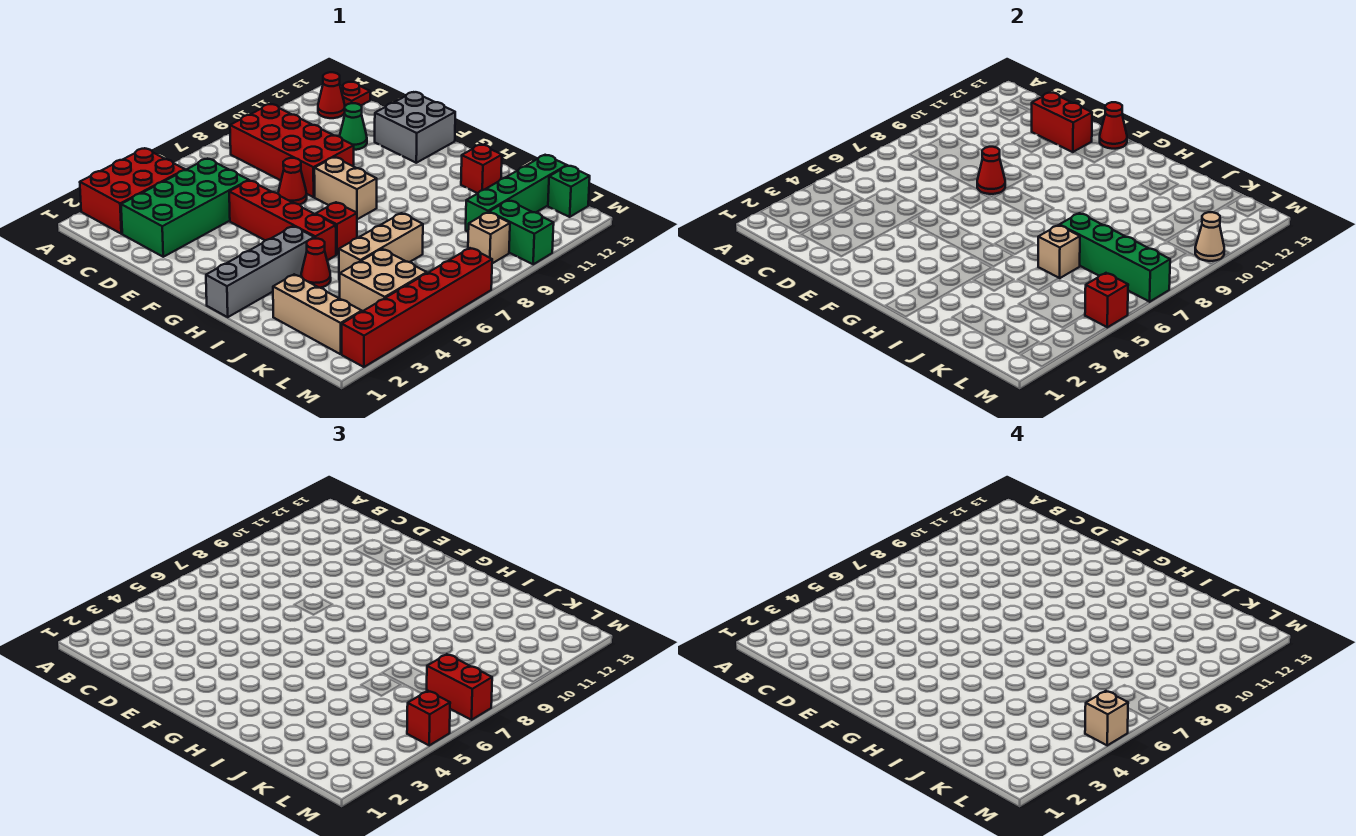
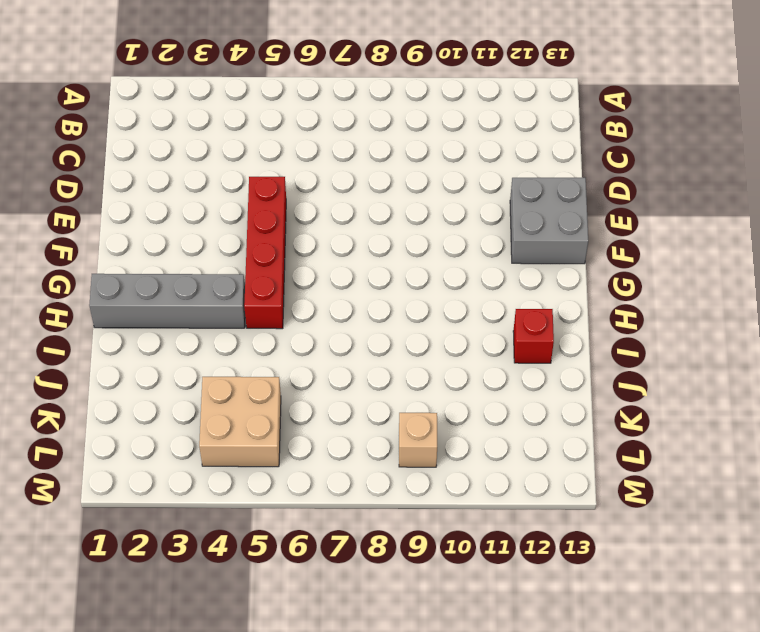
none -> red 2x3 brick [80,148,185,234]
none -> red 2x4 brick [230,104,354,197]
none -> red 1x1 cone [318,72,345,118]
none -> red 1x1 plate [341,82,370,106]

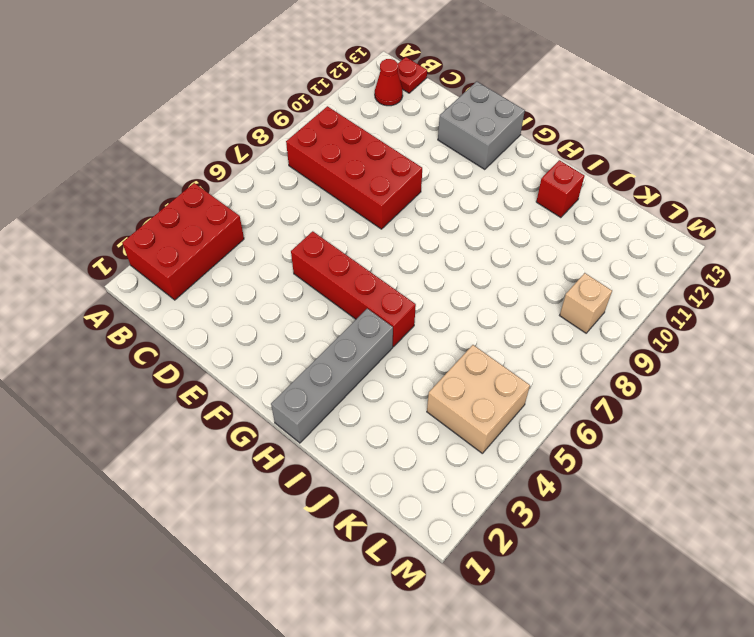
none -> green 2x4 brick [121,159,249,257]
none -> green 1x1 cone [339,103,367,150]
none -> red 1x1 cone [278,158,307,205]
none -> tan 1x2 brick [314,157,377,219]

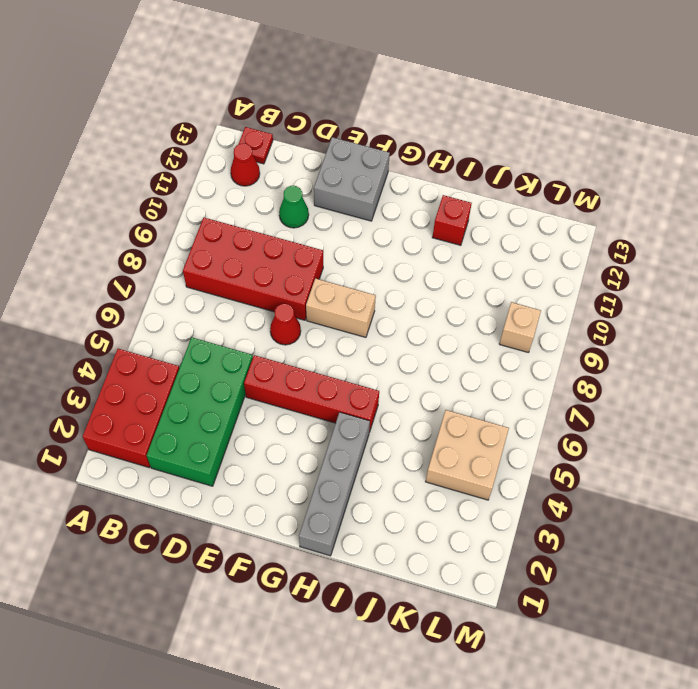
none -> red 1x1 brick [316,202,357,255]
none -> red 1x1 cone [301,239,331,288]
none -> tan 1x3 brick [273,274,362,354]
none -> tan 1x3 brick [339,213,423,280]

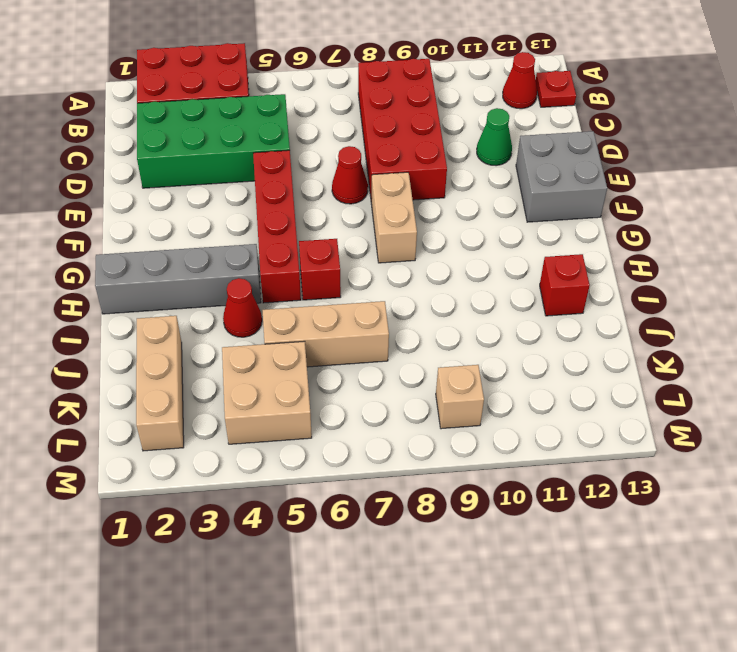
none -> green 1x4 brick [466,155,567,232]
none -> green 1x2 brick [489,200,554,264]
none -> green 1x1 brick [548,166,590,217]
none -> red 1x6 brick [342,248,492,367]

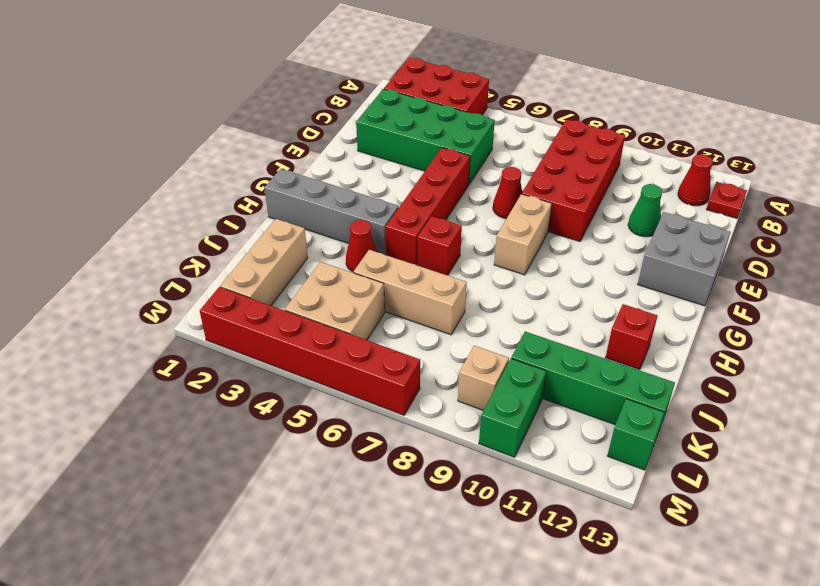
none -> red 1x2 brick [1032,93,1092,152]
none -> red 1x1 cone [977,147,1005,194]
none -> red 1x1 cone [1100,102,1127,149]
none -> tan 1x1 brick [1038,225,1080,278]

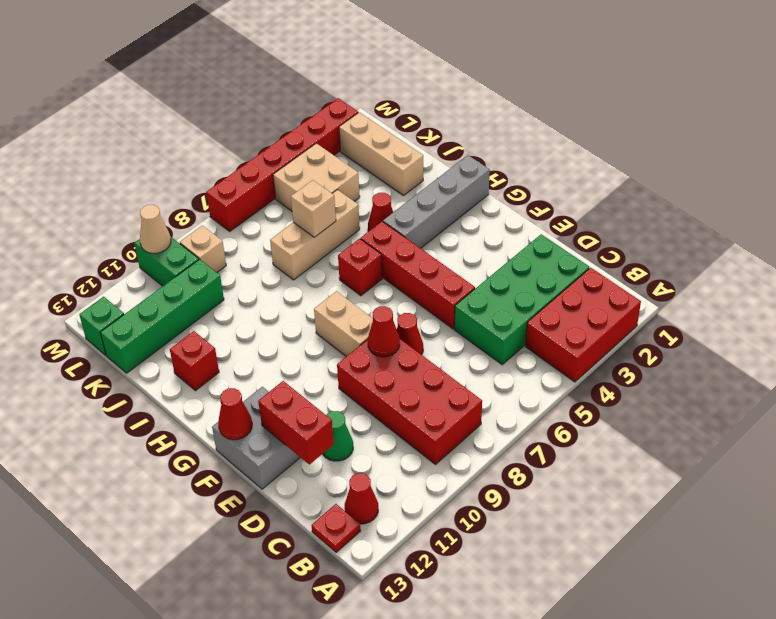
none -> green 1x4 brick [1060,213,1170,302]
none -> red 1x1 brick [1085,273,1128,327]
none -> red 1x2 brick [427,654,492,720]
none -> red 1x1 brick [407,691,450,745]

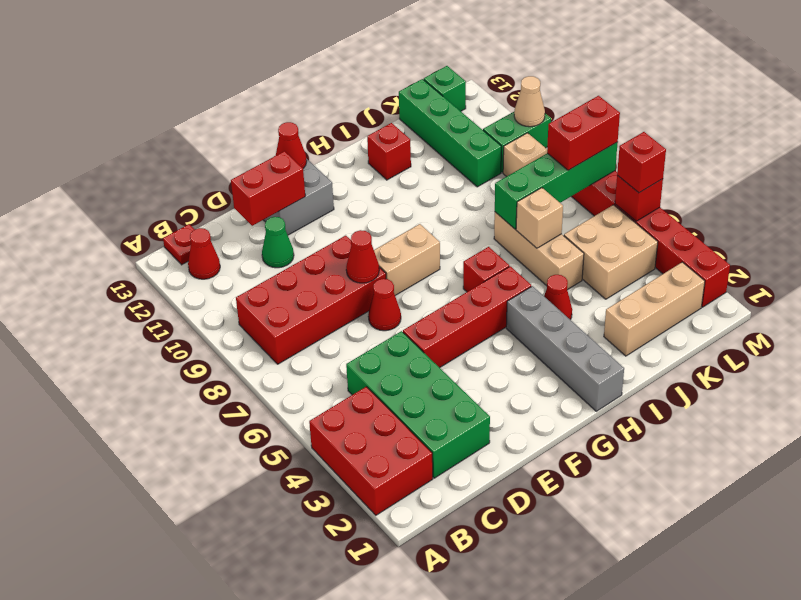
none -> tan 1x1 brick [1085,691,1128,745]

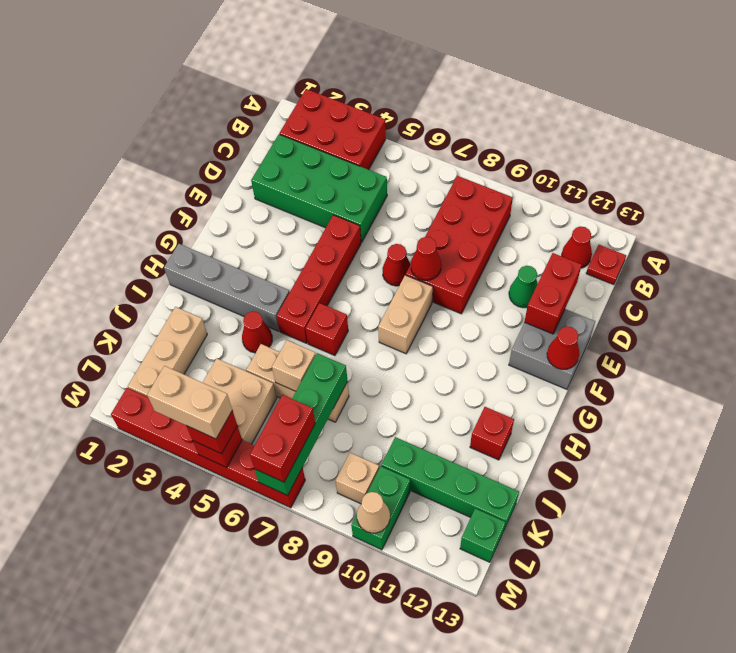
tan 1x2 brick [147,366,232,439] -> tan 1x1 brick [1085,691,1128,745]

